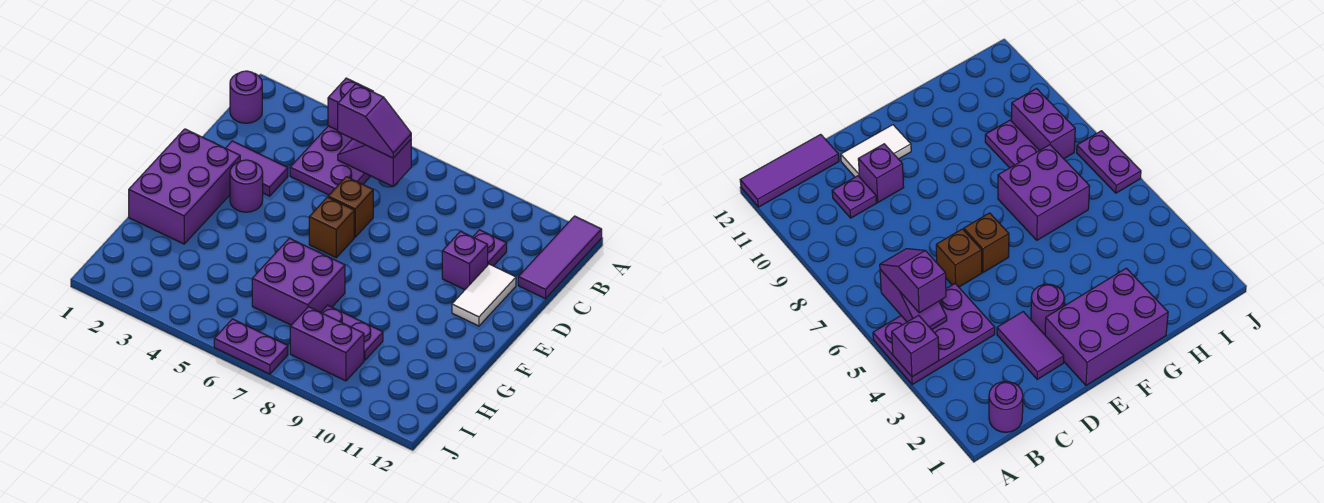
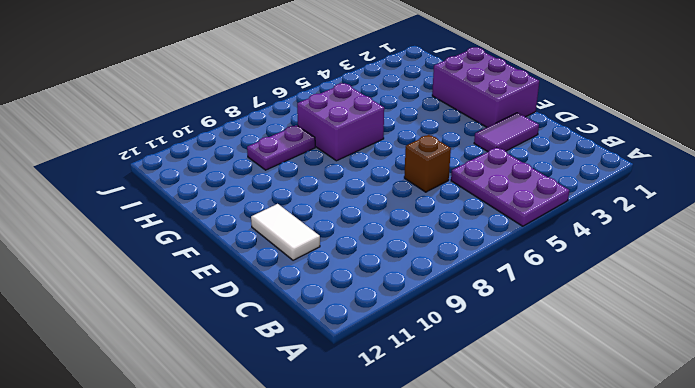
none -> purple 1x3 tile [518,216,602,299]
none -> purple 1x1 round brick [230,71,262,123]
none -> purple 1x1 plate [473,230,507,266]

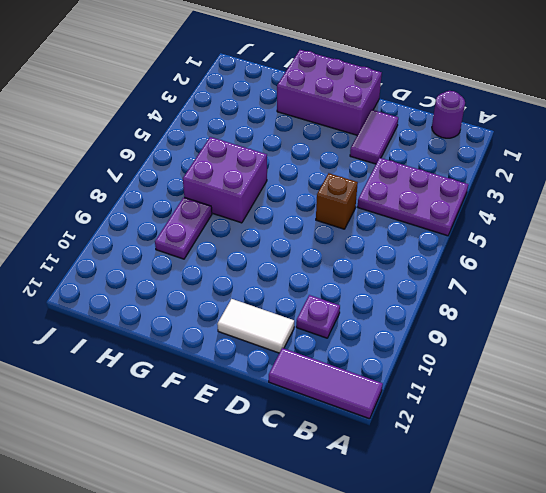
none -> purple 1x1 brick [442,231,488,290]
none -> purple 1x1 round brick [230,160,263,212]
none -> brown 1x1 brick [309,197,354,258]

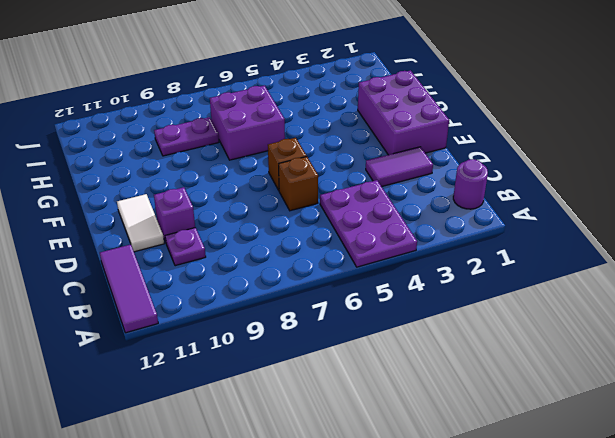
none -> purple 1x1 round brick [230,160,263,212]
none -> purple 1x2 brick [290,307,364,381]
none -> purple 1x2 plate [214,319,288,374]

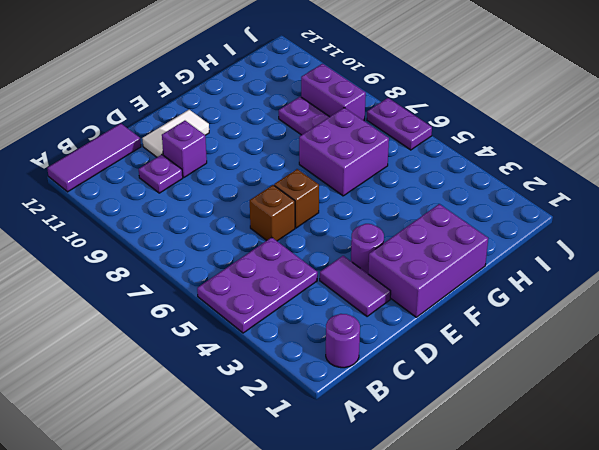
none -> purple 1x1 brick [328,78,373,130]
none -> purple 1x2 slope [338,139,411,187]
none -> purple 1x2 slope [338,84,411,158]

